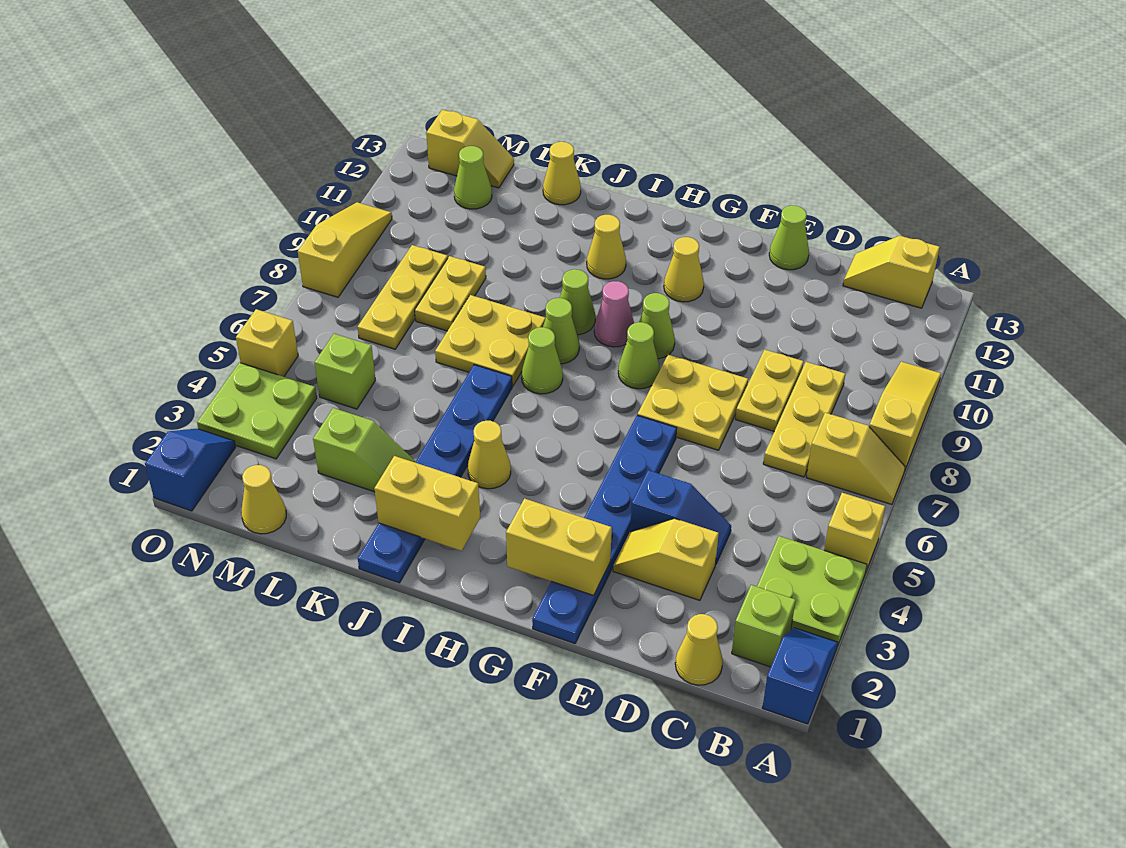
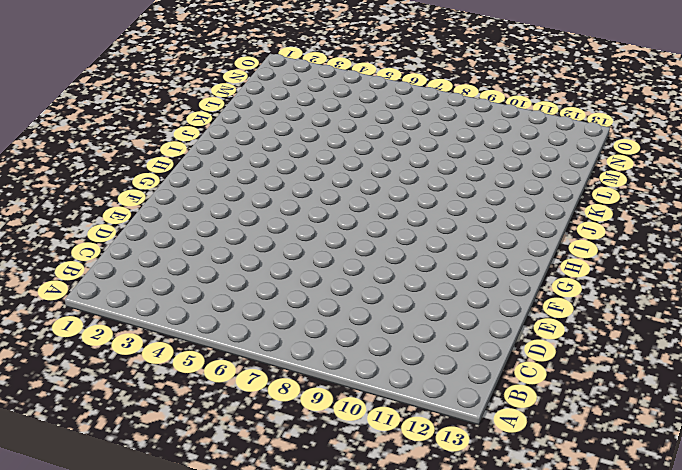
none -> blue 1x2 slope [762,628,838,724]
none -> lime 2x2 plate [757,536,867,646]
none -> yellow 1x1 brick [824,493,885,571]
none -> yellow 1x2 slope [806,413,905,504]

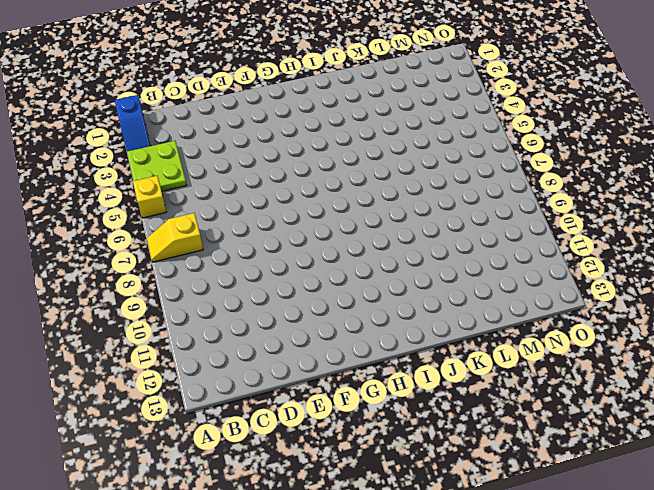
none -> yellow 1x3 slope [869,362,941,469]
none -> lime 1x1 brick [732,585,796,667]
none -> yellow 1x2 slope [843,236,940,308]
none -> yellow 1x1 cone [675,614,723,685]

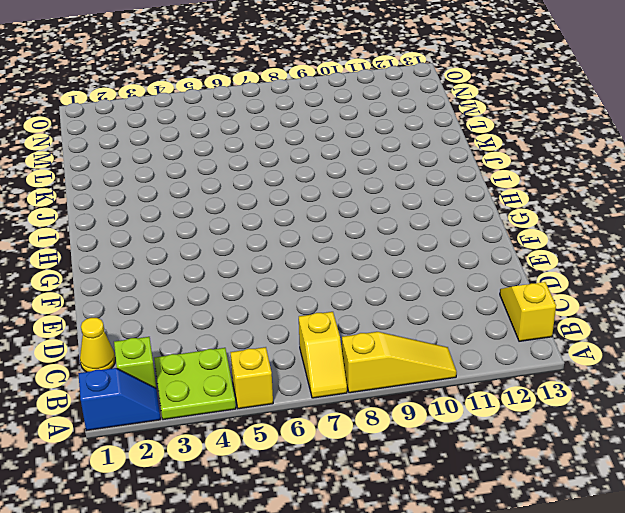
none -> yellow 1x3 plate [763,362,845,477]
none -> yellow 1x2 slope [613,518,719,600]
none -> blue 1x2 slope [630,470,731,565]
none -> yellow 1x2 plate [736,350,804,431]

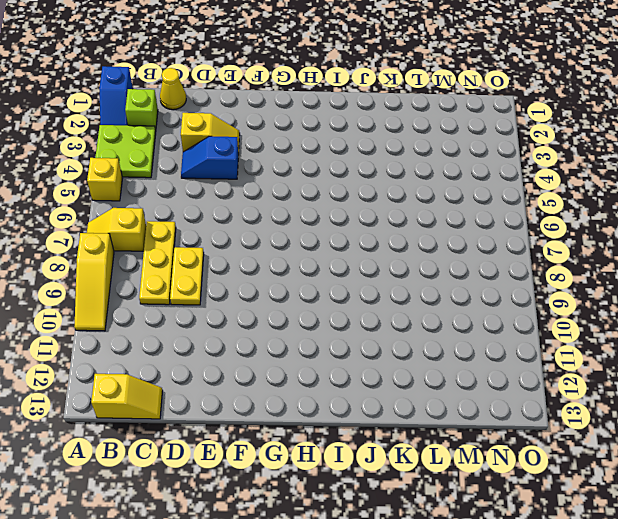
none -> yellow 2x2 plate [637,355,748,450]
none -> lime 1x1 cone [769,205,809,270]
none -> blue 1x6 plate [532,415,677,644]
none -> lime 1x1 cone [618,322,660,389]

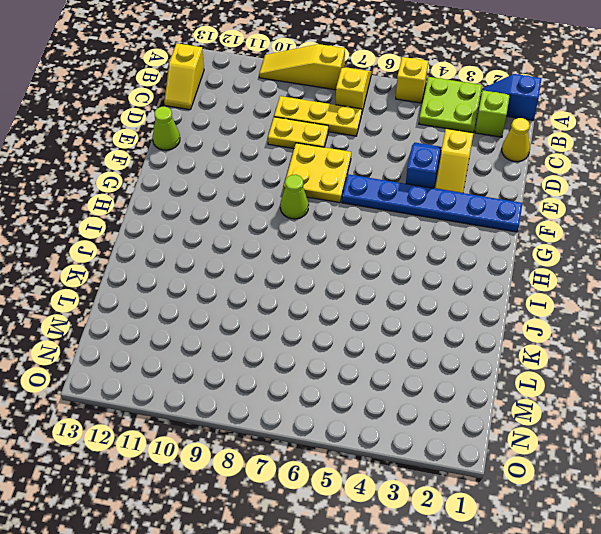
none -> lime 1x1 cone [639,293,675,359]
none -> yellow 1x1 cone [664,237,704,302]
none -> pink 1x1 cone [594,281,634,347]
none -> yellow 1x1 cone [468,421,511,489]

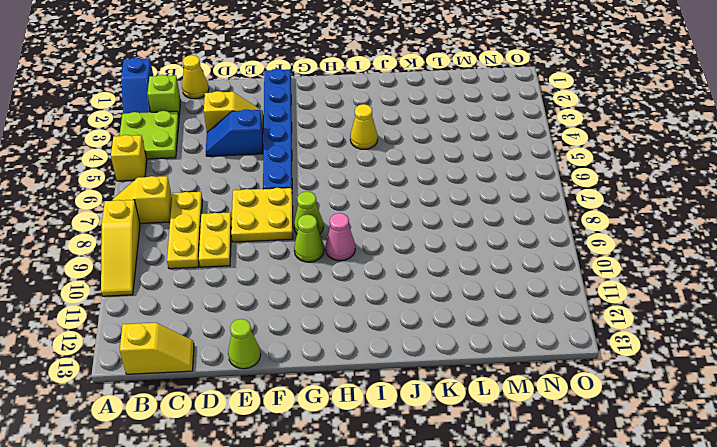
none -> yellow 1x1 cone [664,237,704,302]
none -> lime 1x1 cone [522,327,563,394]
none -> lime 1x1 cone [543,298,579,364]
none -> lime 1x1 cone [560,269,595,335]

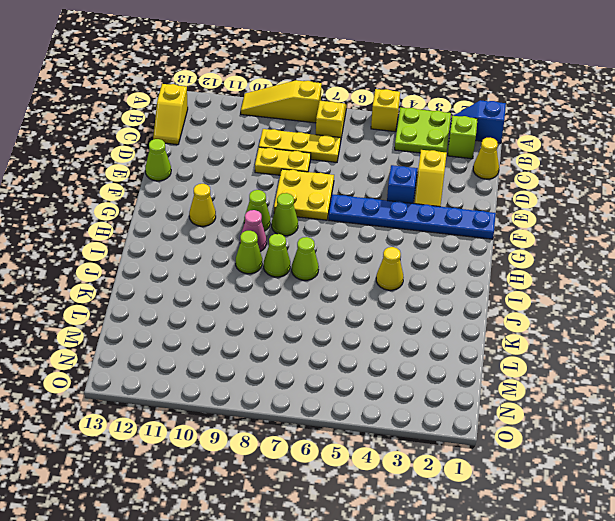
none -> yellow 1x1 cone [587,215,626,279]
none -> blue 1x6 plate [358,365,512,583]
none -> yellow 2x2 plate [435,295,545,386]
none -> lime 1x2 slope [313,408,416,492]

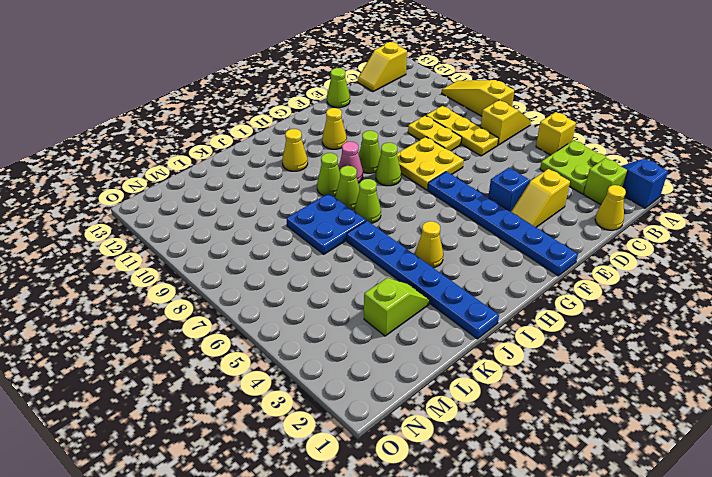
blue 2x2 plate [286,193,366,254] -> yellow 2x2 plate [435,295,545,386]
none -> yellow 1x1 cone [543,142,581,205]
none -> yellow 1x2 plate [415,256,486,331]
none -> yellow 1x1 cone [241,465,286,534]
none -> lime 1x1 brick [315,334,375,409]

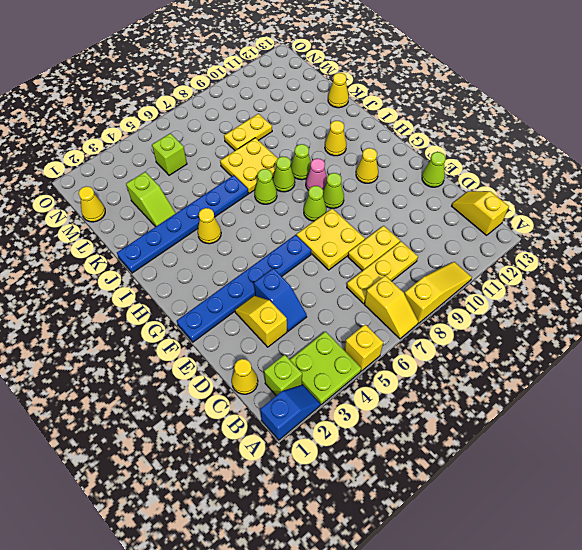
none -> yellow 1x3 plate [358,245,448,349]
none -> lime 1x1 cone [454,146,492,209]
none -> yellow 1x2 slope [426,110,514,188]
none -> lime 2x2 plate [197,363,317,459]

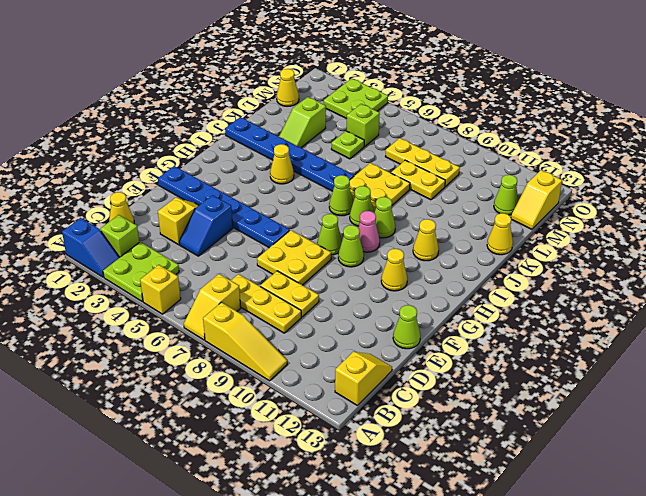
lime 1x1 plate [331,131,364,159] -> none
none -> blue 1x2 slope [145,429,236,511]
none -> yellow 1x1 brick [236,309,298,377]
none -> yellow 1x3 slope [298,202,392,297]
none -> yellow 1x2 brick [506,499,612,595]

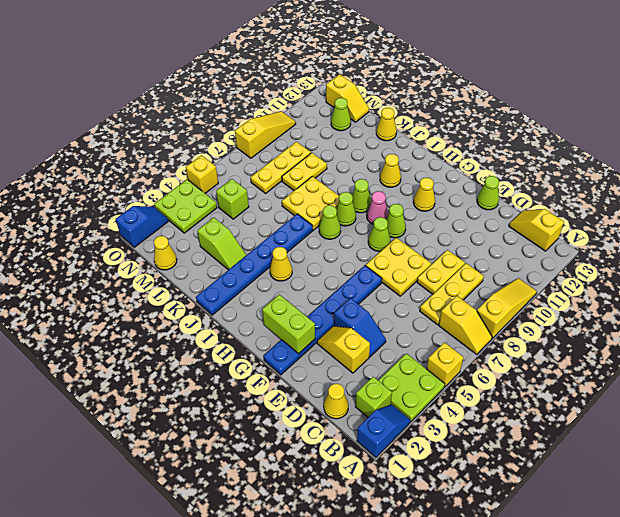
lime 1x2 brick [262,294,315,354] -> yellow 1x2 brick [506,499,612,595]
none -> yellow 1x2 brick [374,456,480,551]

